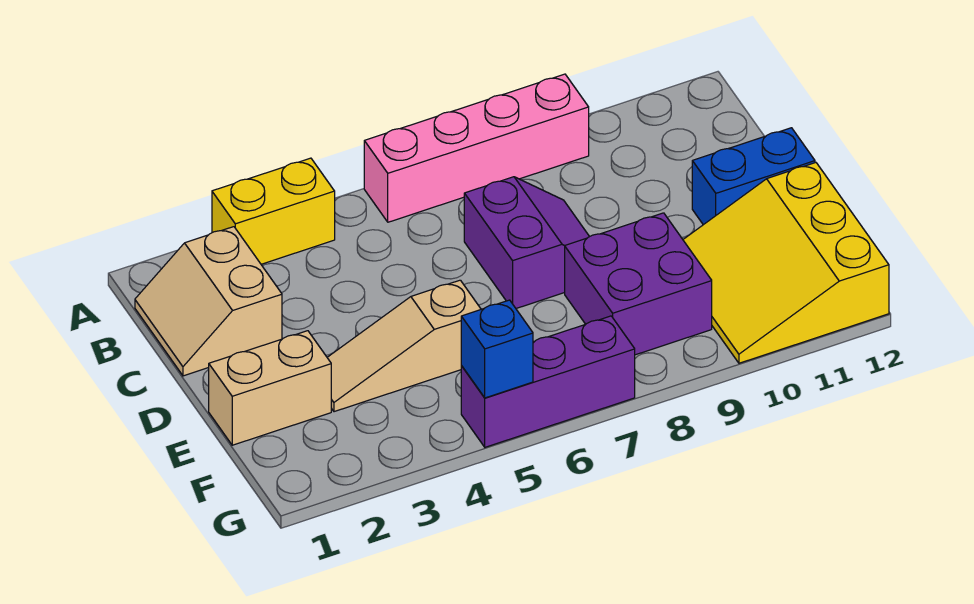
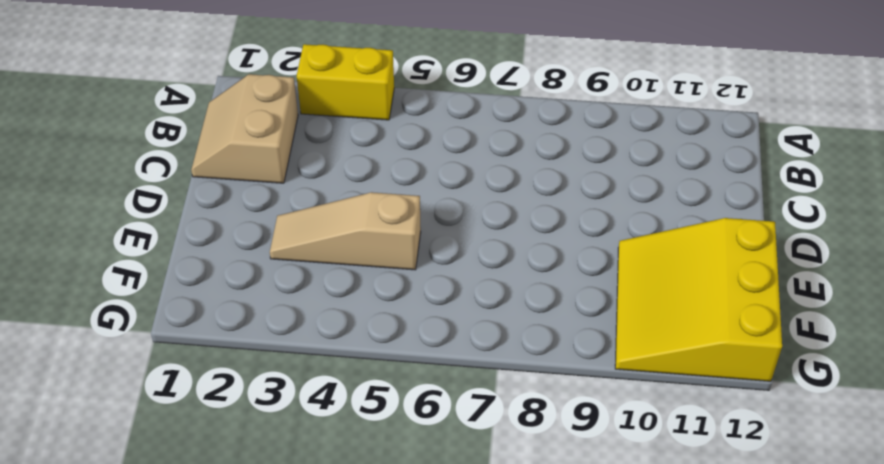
none -> pink 1x4 brick [364,74,589,222]
none -> purple 2x2 slope [464,177,589,308]

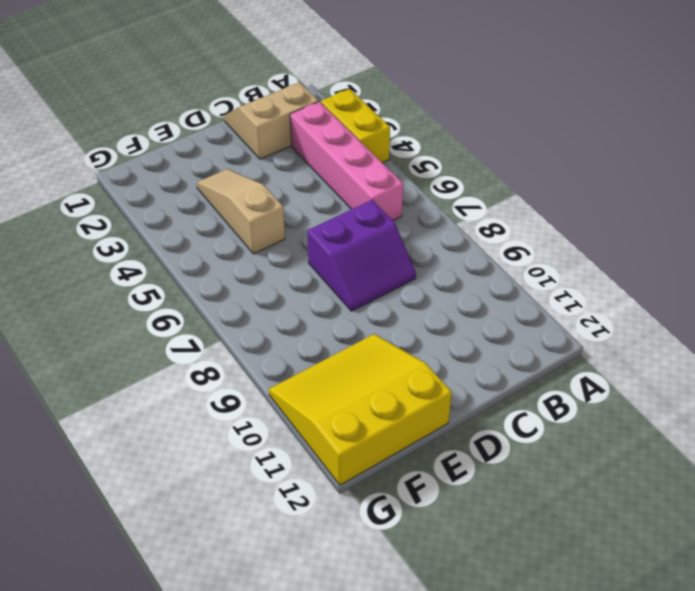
pink 1x4 brick [290,102,403,220] -> pink 1x4 brick moved to [364,74,589,222]
none -> blue 1x2 brick [692,128,815,225]
none -> tan 1x2 brick [209,331,331,445]

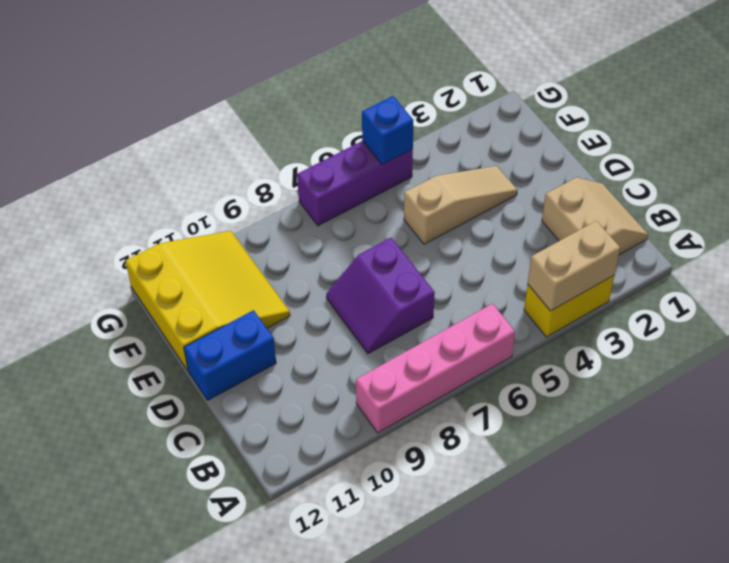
tan 1x2 brick [528,221,620,311] -> tan 1x2 brick moved to [209,331,331,445]
none -> purple 2x2 brick [565,213,712,355]

